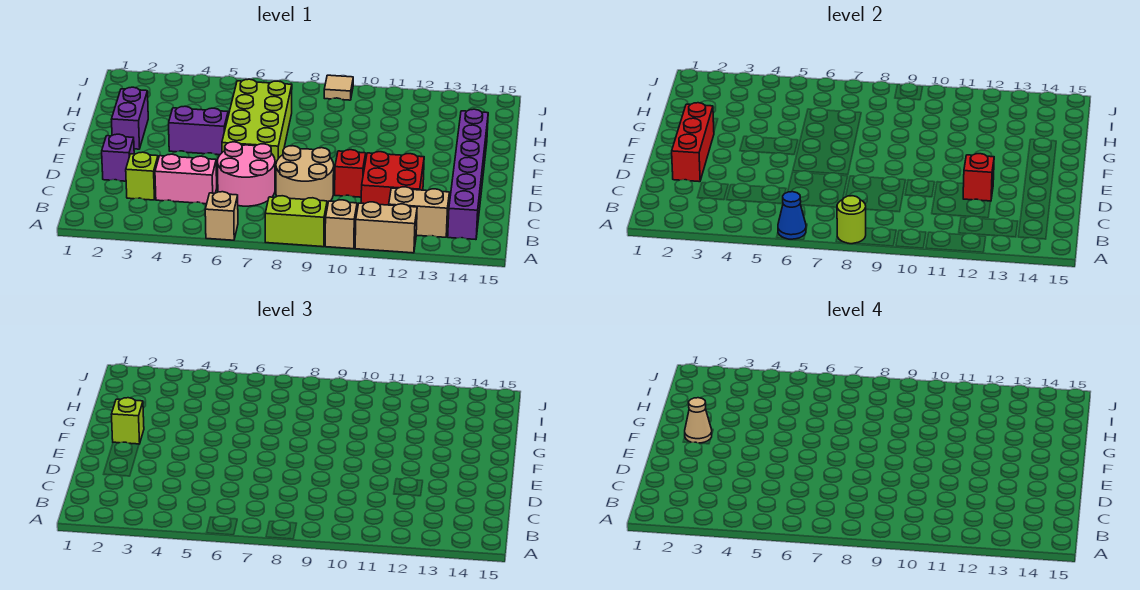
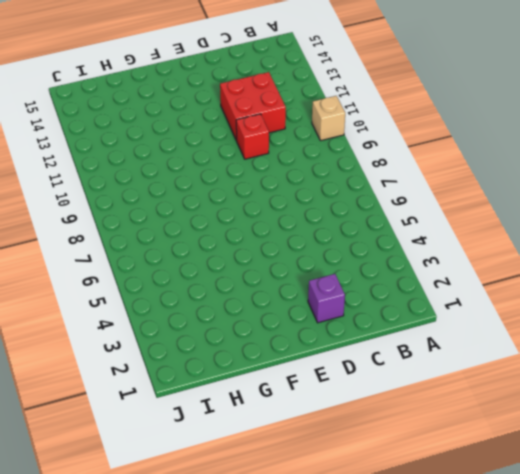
none -> tan 1x1 brick [205,192,238,240]
none -> lime 1x2 brick [265,196,327,247]
none -> tan 1x2 brick [355,202,417,253]

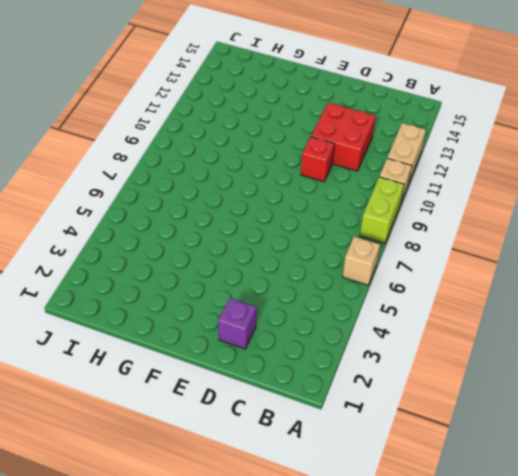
none -> tan 1x2 brick [389,187,449,237]
none -> purple 1x6 brick [448,109,488,240]
none -> lime 1x1 brick [126,152,158,200]

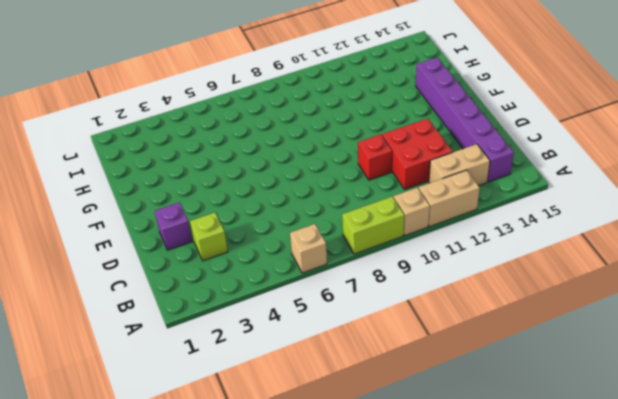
none -> pink 1x2 brick [155,154,217,204]
none -> pink 2x2 round brick [217,142,275,206]
none -> tan 2x2 round brick [276,146,334,204]

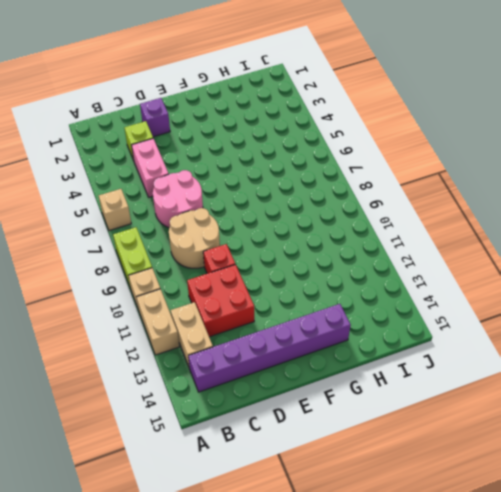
none -> lime 2x4 brick [222,79,292,175]
none -> purple 1x2 brick [111,87,148,149]
none -> purple 1x2 brick [169,106,228,155]

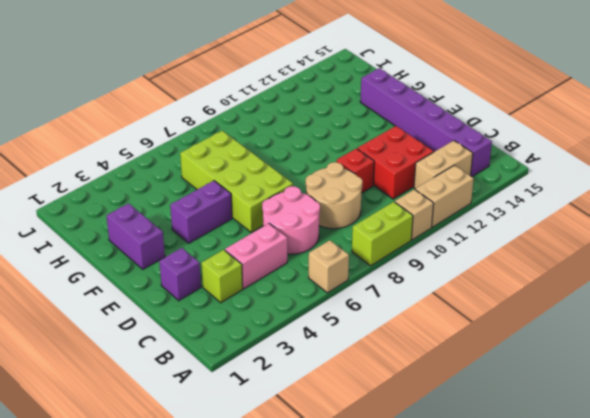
none -> tan 1x1 tile [324,75,353,100]
none -> blue 1x1 cone [778,192,806,239]
none -> lime 1x1 round brick [837,196,866,244]

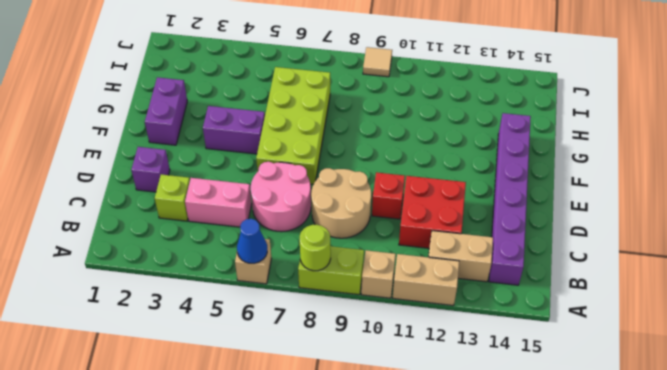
none -> red 1x3 brick [672,103,714,182]
none -> red 1x1 brick [963,154,994,201]
none -> lime 1x1 brick [111,398,144,444]

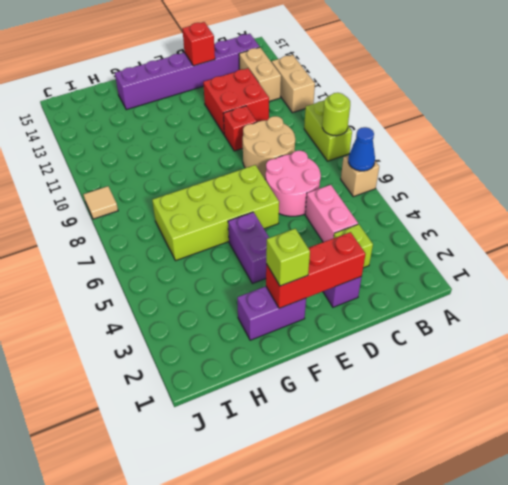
red 1x1 brick [182,22,215,66] -> red 1x1 brick moved to [963,154,994,201]
none -> tan 1x1 brick [325,200,357,249]
none -> tan 1x1 cone [685,398,712,443]

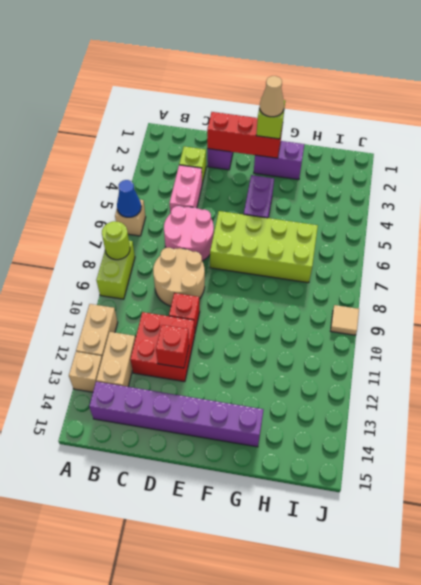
tan 1x1 brick [69,352,102,392] -> tan 1x1 brick moved to [325,200,357,249]

